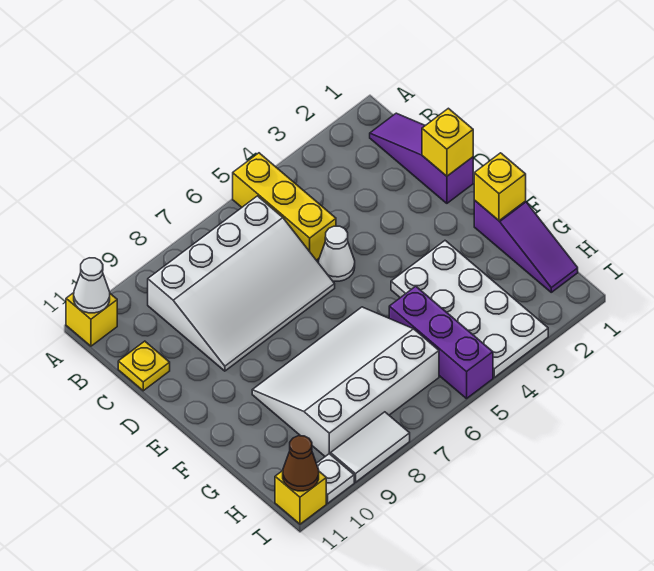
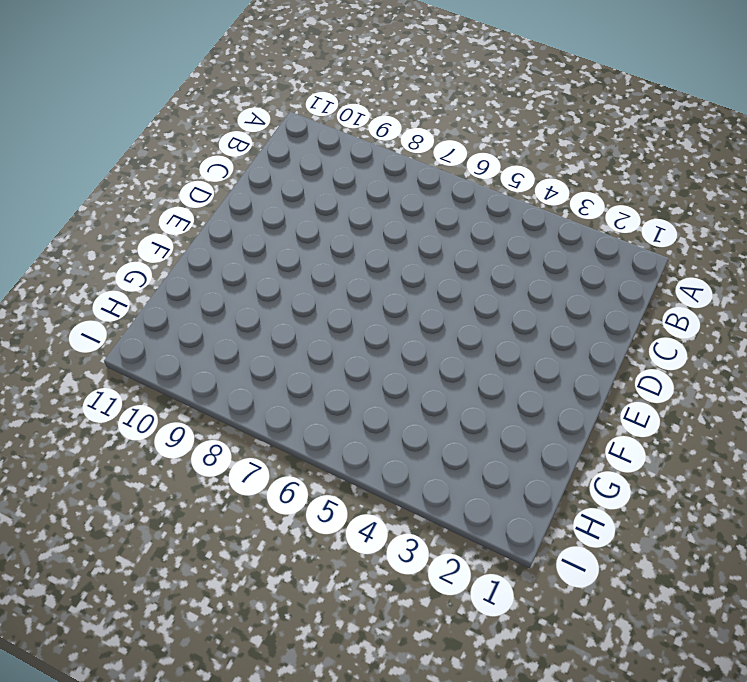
none -> yellow 1x3 brick [233,153,336,260]
none -> yellow 1x1 brick [66,293,117,346]
none -> purple 1x3 slope [370,113,473,203]

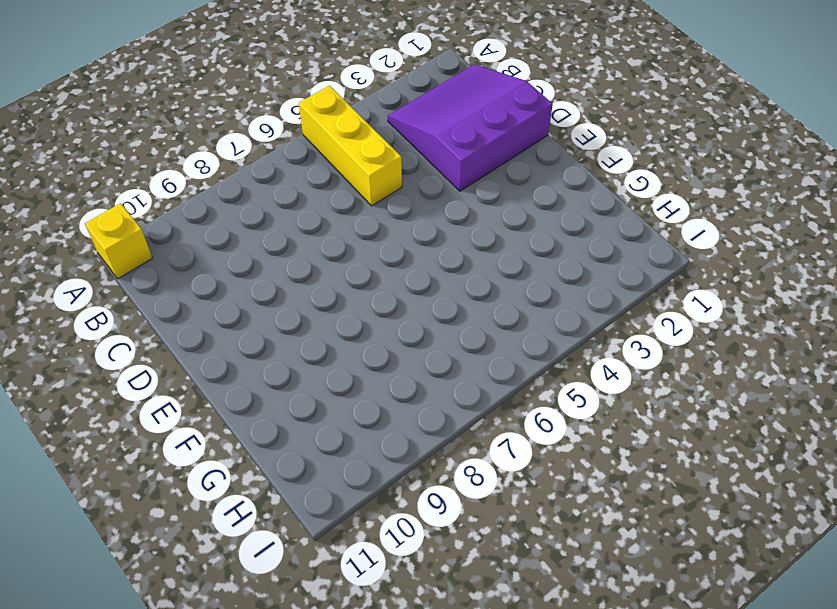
purple 3x3 slope [388,64,553,191] -> purple 1x3 slope [370,113,473,203]
none -> white 3x4 slope [148,196,335,371]
none -> yellow 1x1 plate [118,341,170,391]
none -> white 1x1 cone [319,226,355,281]

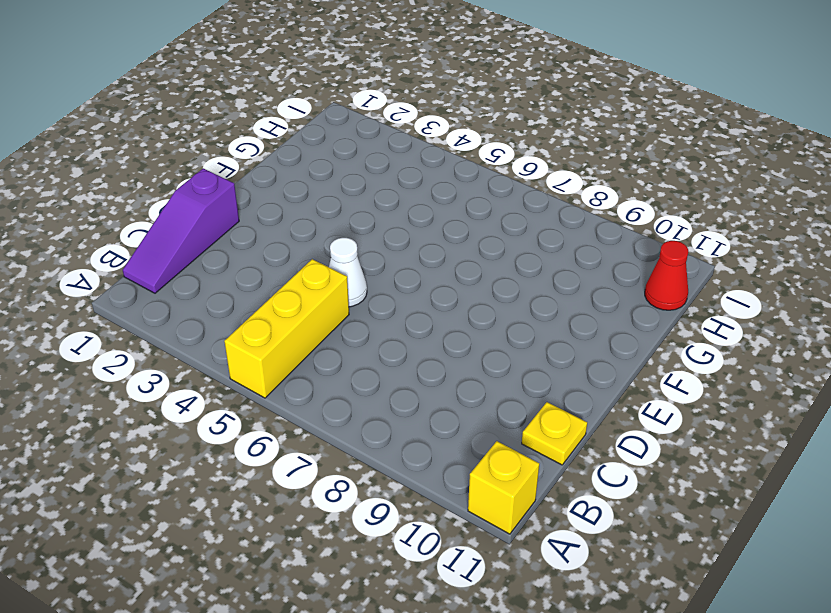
red 1x1 cone [645,241,688,310] -> none
none -> white 3x4 slope [148,196,335,371]
none -> purple 1x3 slope [474,200,578,292]
none -> white 2x4 plate [391,241,548,377]

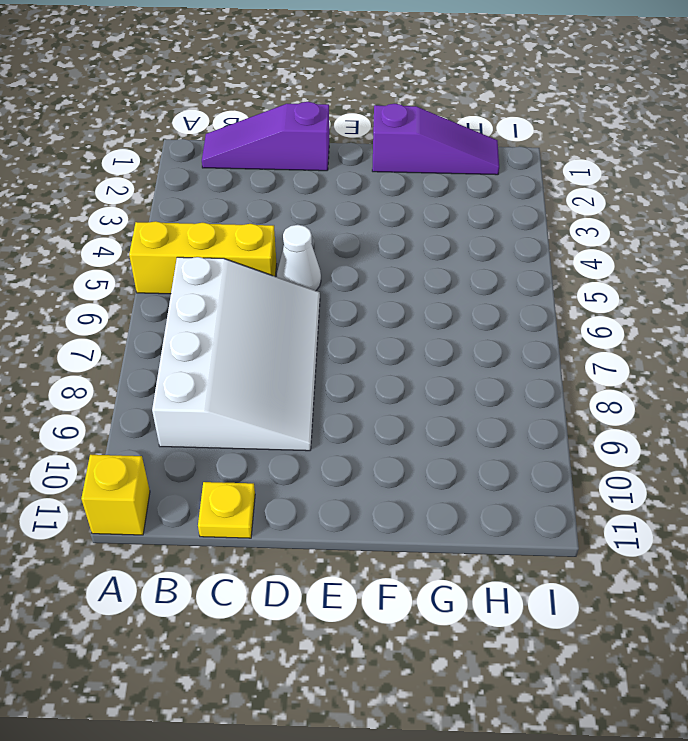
none -> white 2x4 plate [391,241,548,377]
none -> white 3x4 slope [252,307,439,456]
none -> purple 1x3 brick [389,286,493,399]

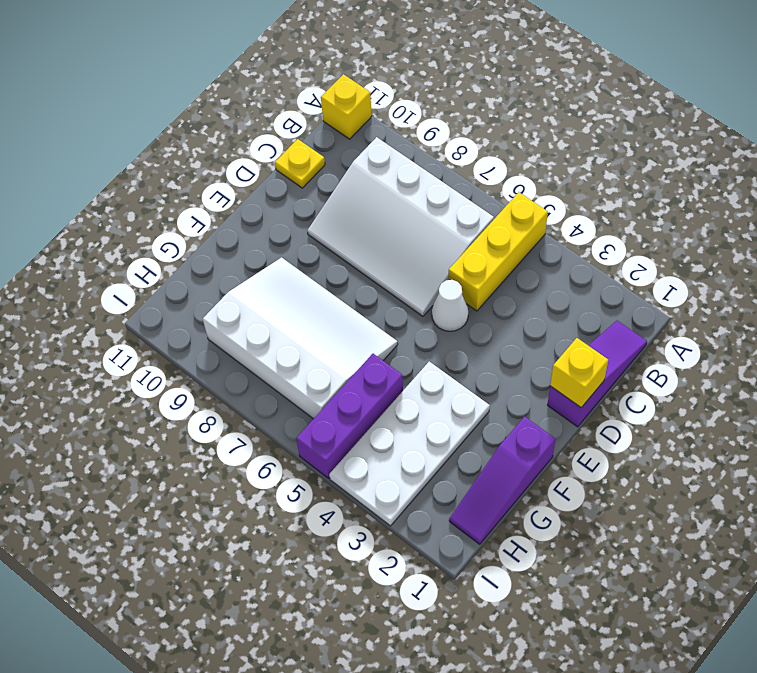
none -> white 1x2 tile [331,412,410,482]
none -> white 1x1 plate [316,454,354,503]
none -> yellow 1x1 brick [275,471,326,524]

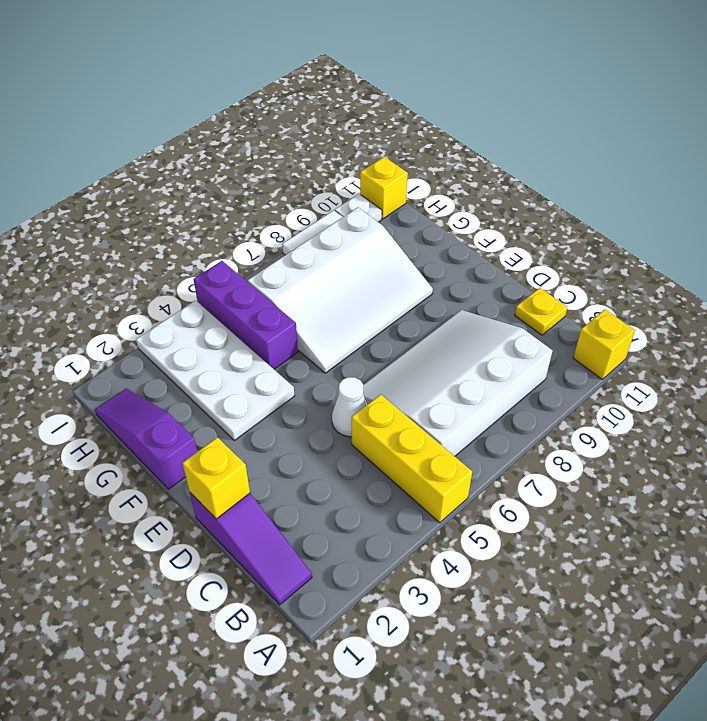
none -> white 1x1 cone [74,258,110,313]
none -> yellow 1x1 brick [474,153,526,221]
none -> brown 1x1 cone [283,436,319,491]

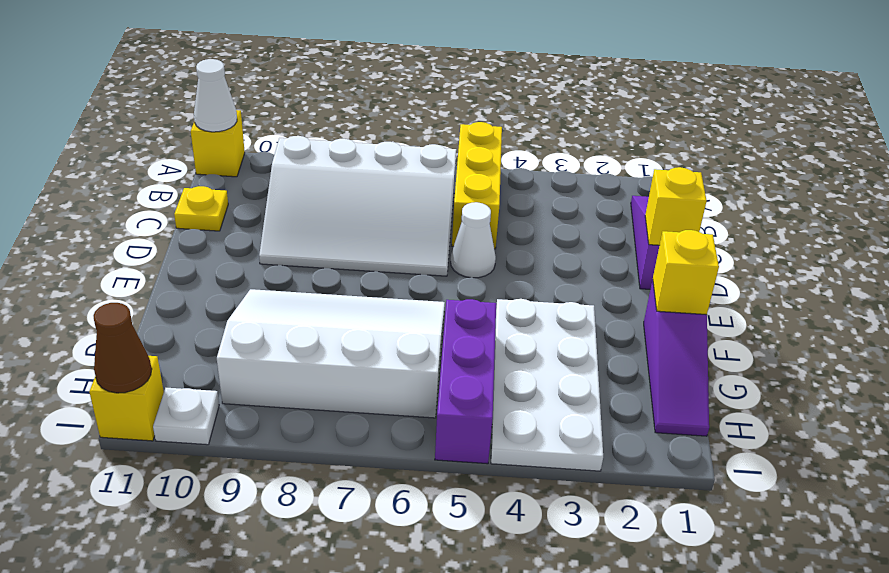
none -> white 1x2 tile [331,412,410,482]

